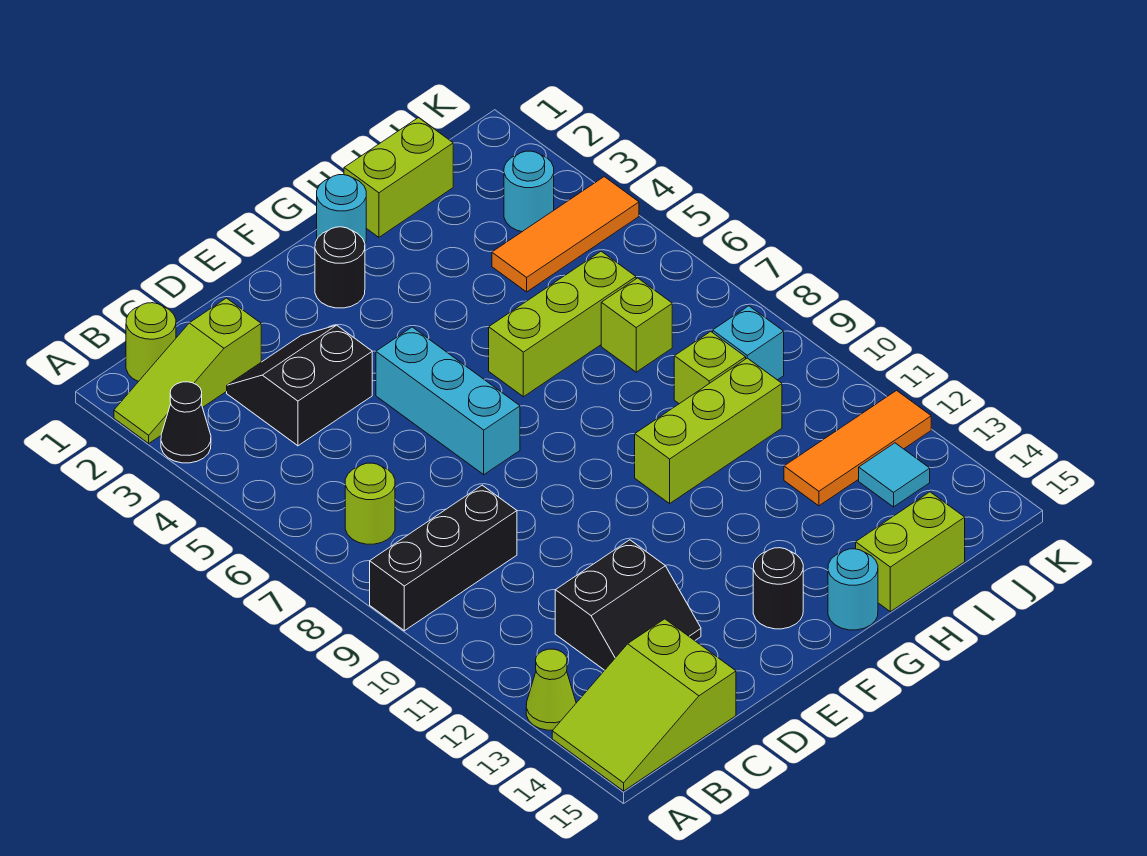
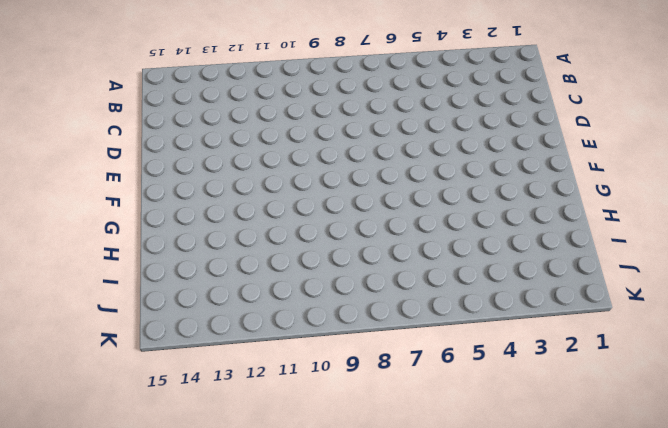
none -> lime 1x3 slope [114,298,261,443]
none -> black 1x1 cone [161,382,211,463]
none -> black 1x3 brick [370,485,517,631]

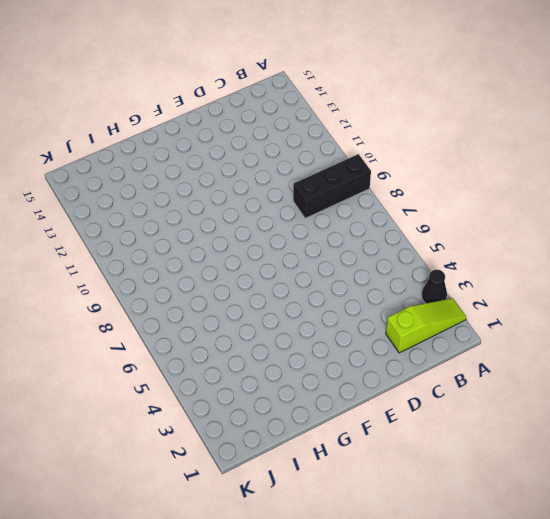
none -> lime 1x1 cone [526,649,576,730]
none -> lime 2x3 slope [552,619,736,791]
none -> lime 1x1 round brick [126,303,176,382]

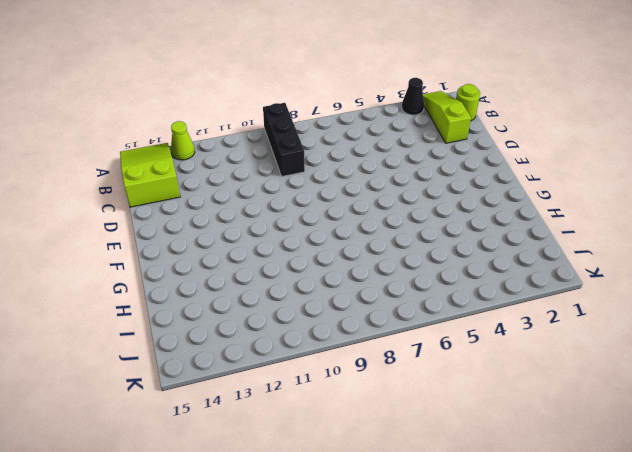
none -> lime 1x1 round brick [345,463,395,544]
none -> black 2x2 slope [227,325,372,446]
none -> black 2x2 slope [555,540,701,670]

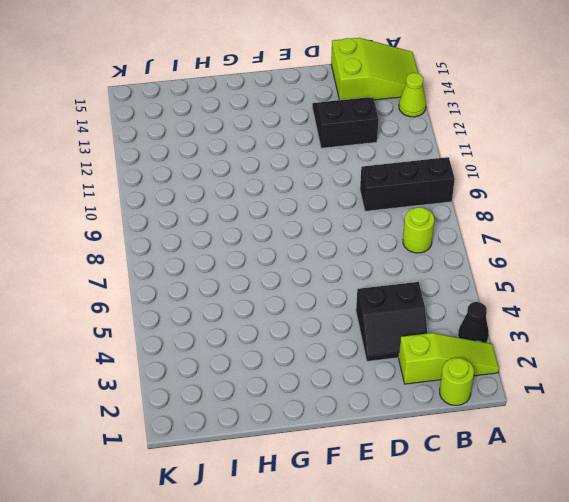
none -> cyan 1x3 brick [376,327,520,475]
none -> black 1x1 round brick [315,227,365,308]
none -> black 1x1 round brick [753,548,803,629]

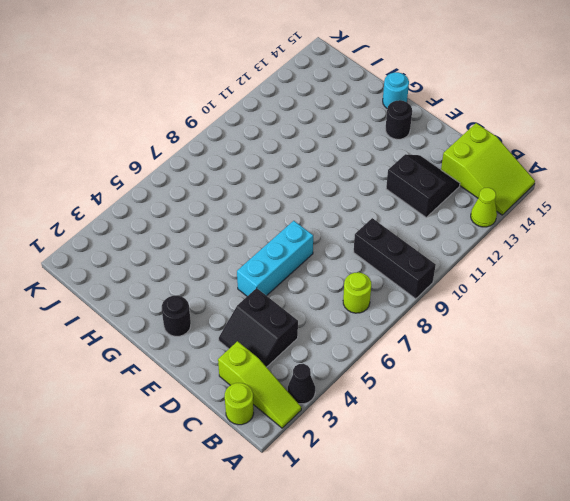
none -> cyan 1x1 round brick [317,175,366,243]
none -> lime 1x3 brick [489,251,636,397]
none -> lime 1x3 brick [635,358,782,504]

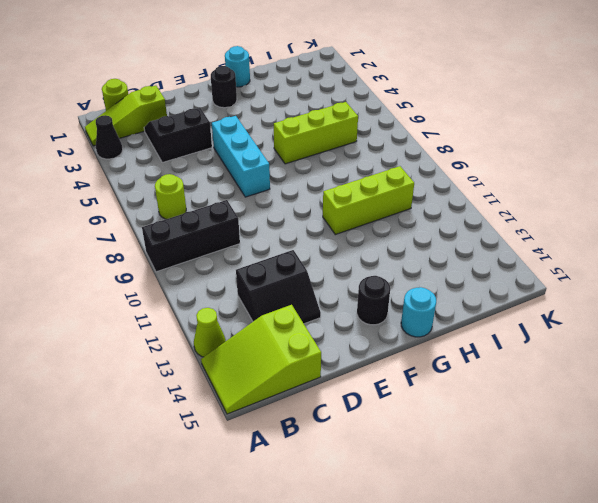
none -> lime 1x2 brick [344,118,453,237]
none -> lime 1x2 brick [856,492,965,612]
none -> orange 1x3 tile [492,177,639,292]

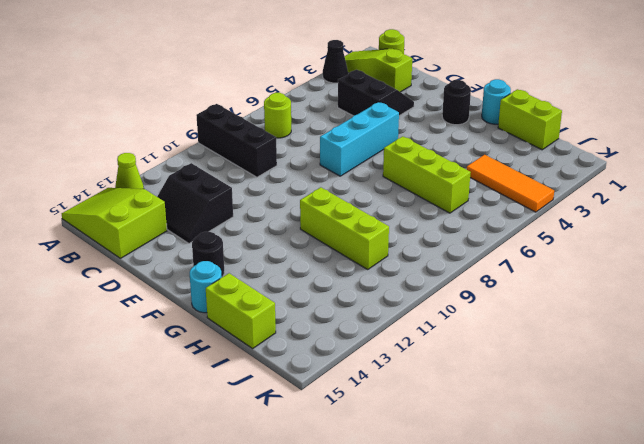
none -> lime 1x1 brick [601,278,672,372]
none -> lime 1x1 brick [674,331,746,404]
none -> orange 1x3 tile [784,391,931,506]

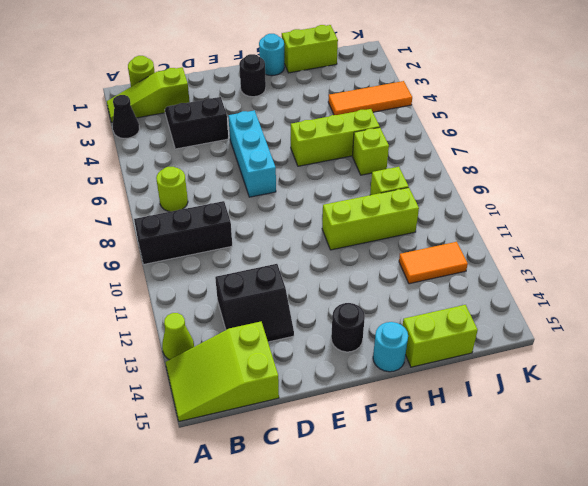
orange 1x2 tile [399,242,468,284] -> orange 1x3 tile [784,391,931,506]
none -> cyan 1x1 round brick [504,151,554,232]
none -> cyan 1x1 brick [713,306,784,380]
none -> cyan 1x1 tile [859,443,930,507]

